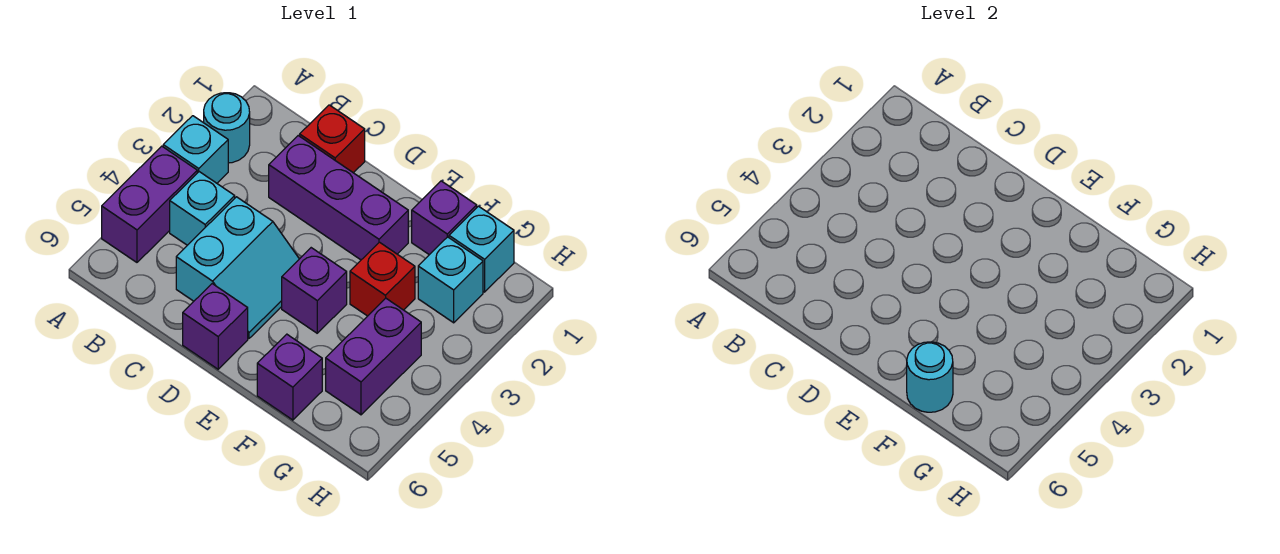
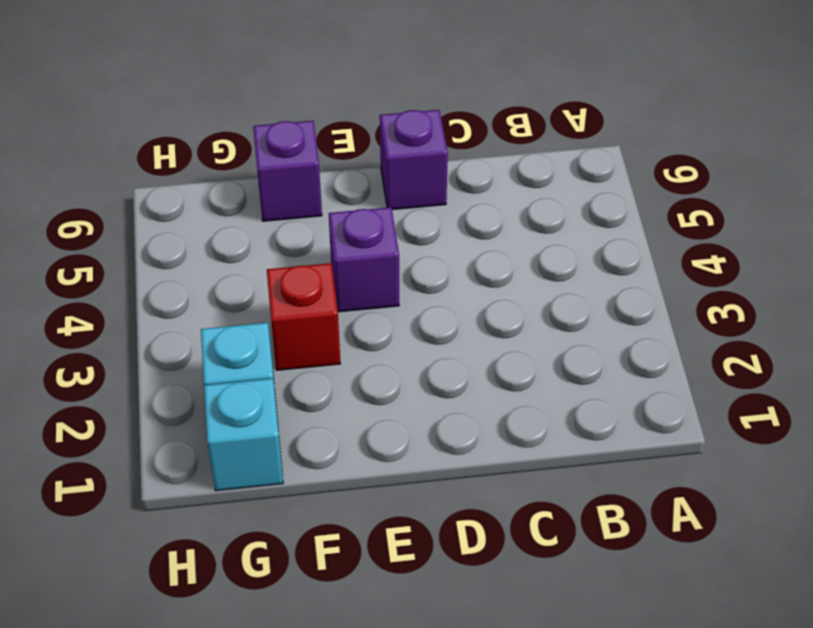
none -> cyan 1x1 round brick [204,93,250,163]
none -> cyan 1x1 brick [163,116,228,183]
none -> purple 1x2 brick [102,146,197,262]

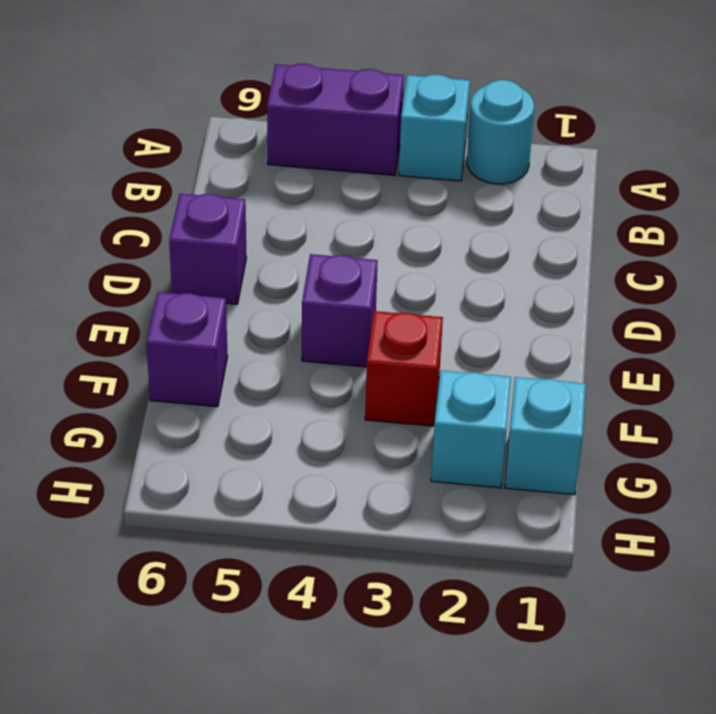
none -> cyan 1x1 brick [170,172,235,245]
none -> red 1x1 brick [300,105,365,173]
none -> purple 1x3 brick [269,136,408,260]

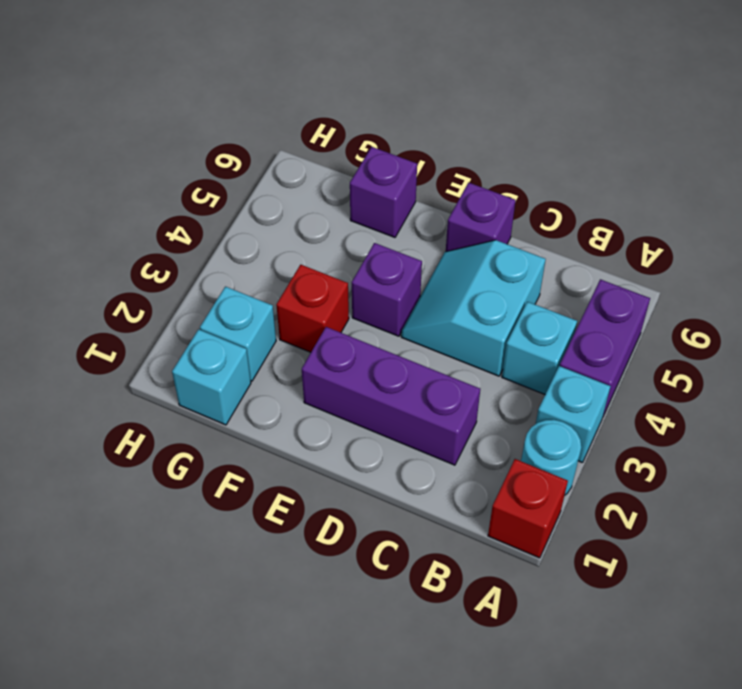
red 1x1 brick [488,459,568,558] -> red 1x1 brick moved to [300,105,365,173]
none -> purple 1x1 brick [412,181,477,255]
none -> purple 1x2 brick [326,298,421,415]
none -> cyan 1x1 round brick [907,342,953,412]

